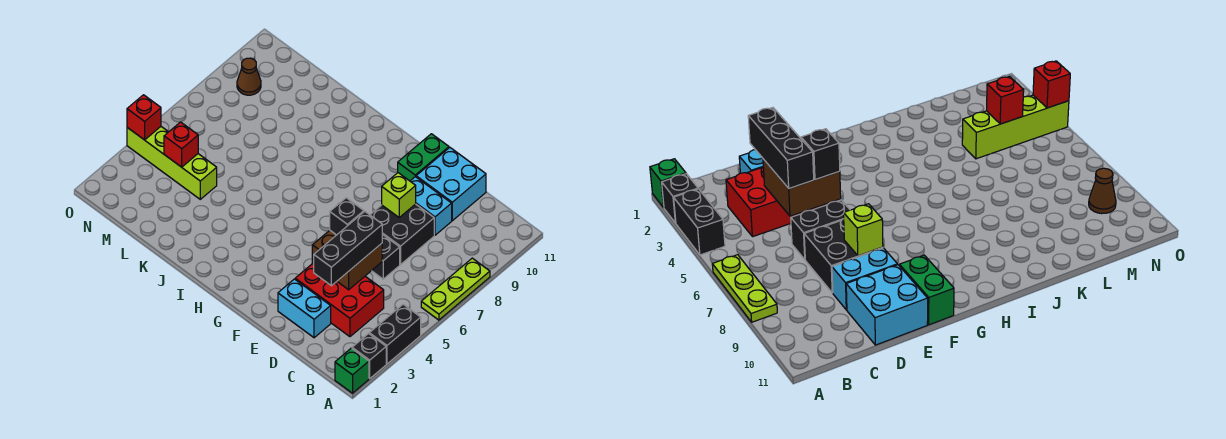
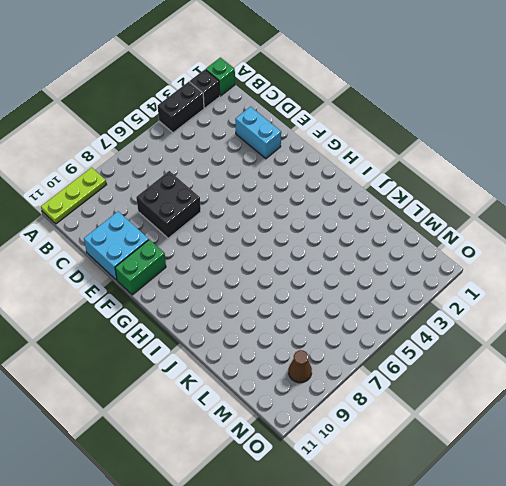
lime 1x3 plate [41,167,107,224] -> lime 1x3 plate moved to [421,258,490,320]
none -> red 2x3 brick [295,264,384,337]
none -> black 1x2 brick [372,234,400,279]
none -> cyan 1x2 brick [410,177,452,235]

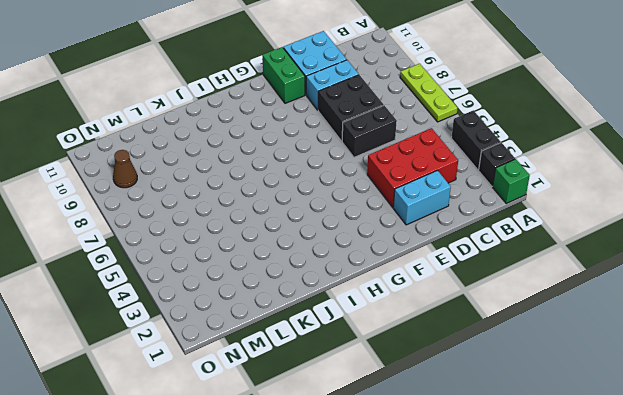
none -> lime 1x4 brick [127,127,217,199]
none -> brown 2x2 brick [312,230,382,290]
none -> lime 1x1 brick [382,173,416,217]

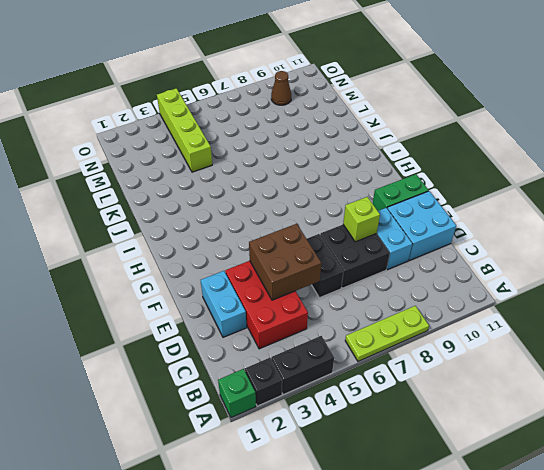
none -> red 1x1 brick [164,122,198,167]
none -> red 1x1 brick [127,95,161,140]
none -> black 1x3 brick [314,211,382,286]

